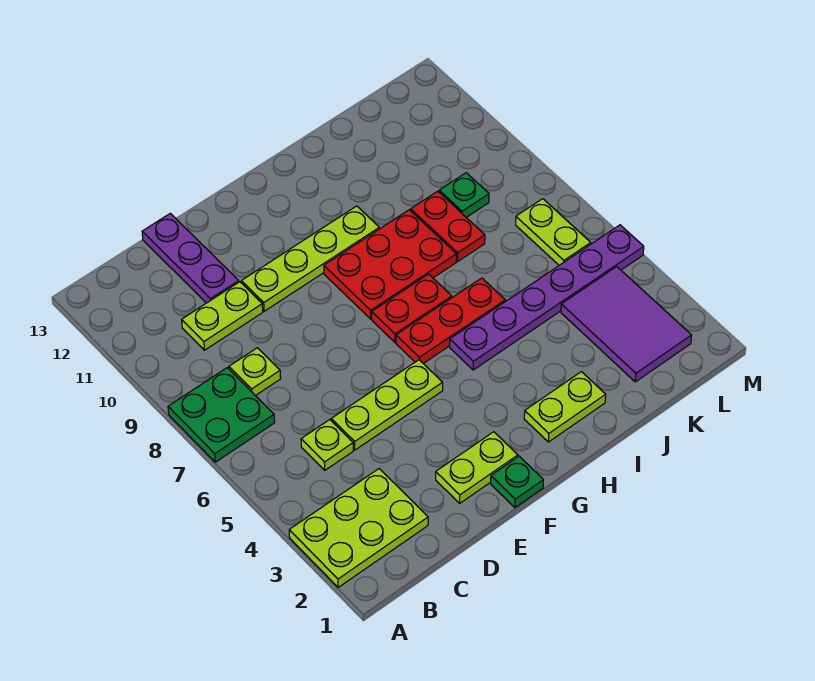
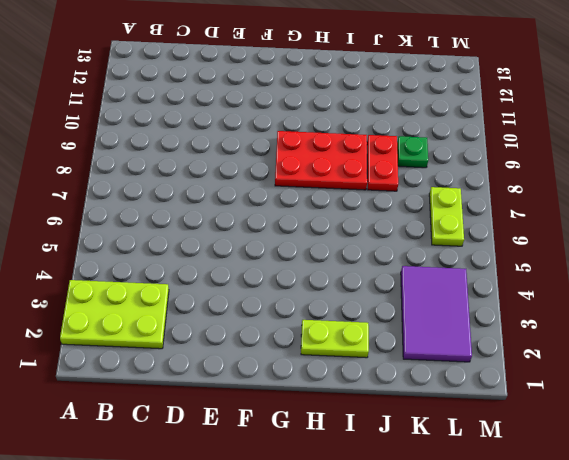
none -> green 2x2 plate [168,368,275,462]
none -> lime 1x1 plate [301,420,353,470]
none -> lime 1x1 plate [229,348,281,396]

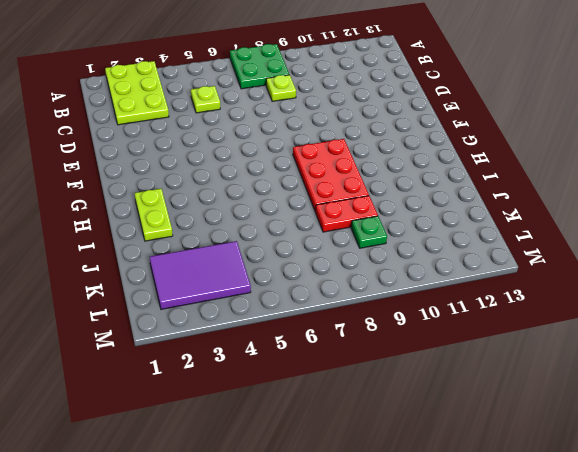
none -> lime 1x2 plate [182,282,263,350]
none -> lime 1x3 plate [331,360,443,450]
none -> purple 1x3 plate [142,213,239,303]

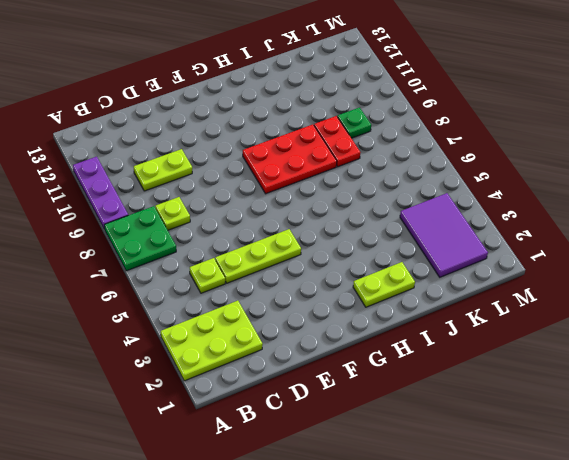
purple 1x3 plate [73,157,128,229] -> purple 1x3 plate moved to [142,213,239,303]
none -> lime 1x2 plate [436,432,518,503]
none -> lime 1x4 plate [241,206,379,311]
none -> green 1x1 plate [491,456,543,508]

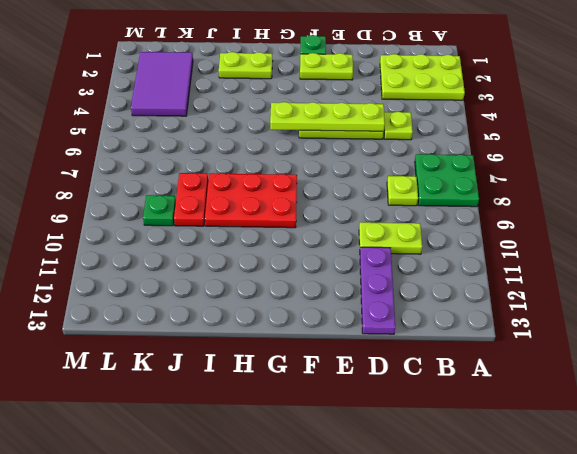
lime 1x4 plate [270,102,385,131] -> lime 1x4 plate moved to [241,206,379,311]
none -> red 1x3 plate [396,278,505,363]
none -> red 1x2 plate [372,274,452,342]
none -> purple 1x6 plate [450,225,644,370]

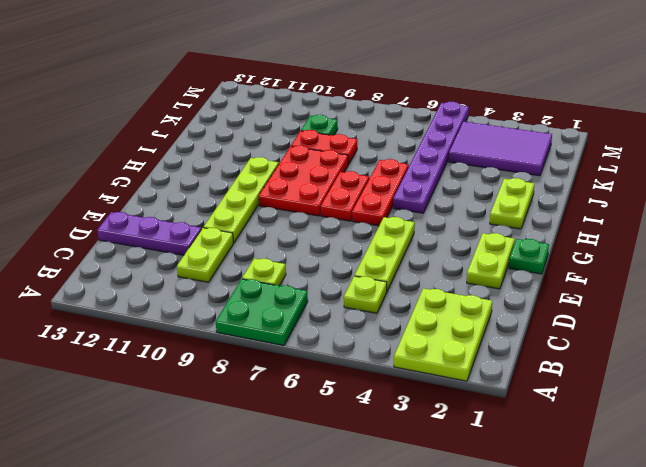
none -> lime 1x2 plate [516,199,591,265]

